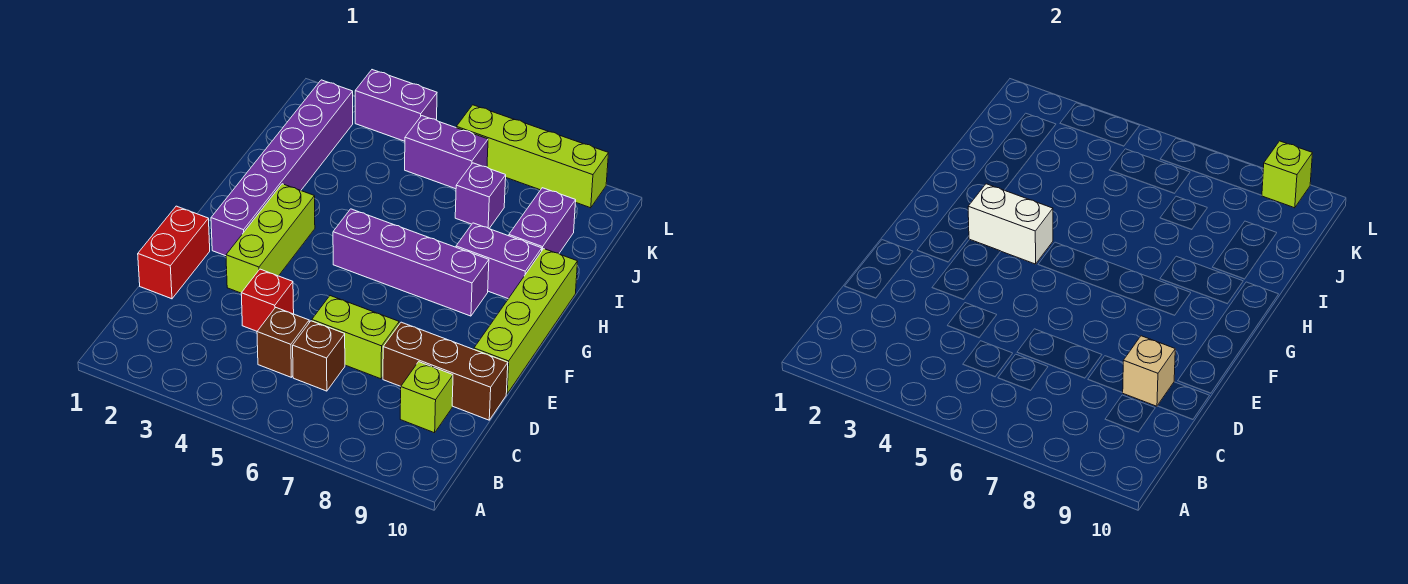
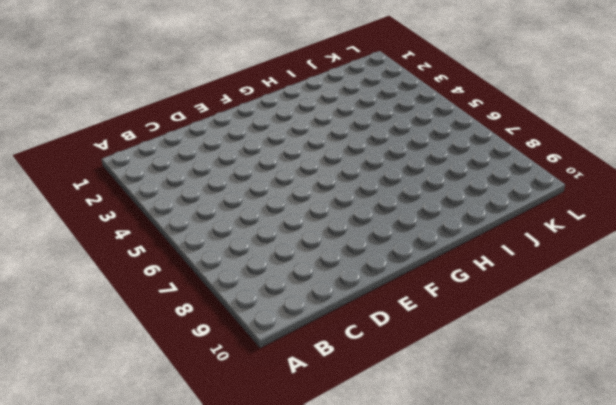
none -> brown 1x1 brick [257,308,309,377]
none -> brown 1x1 brick [293,321,345,391]
none -> lime 1x1 brick [400,362,453,433]

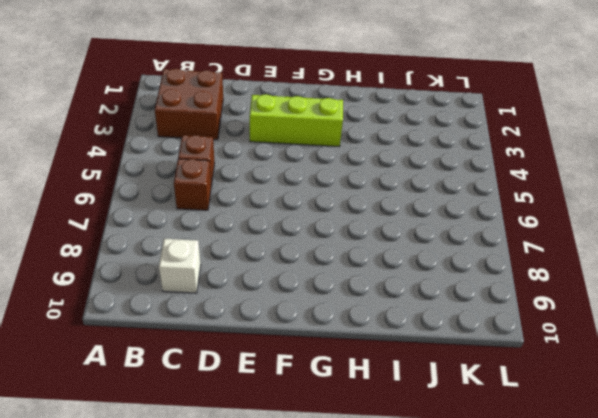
brown 2x2 brick [155,69,223,140] -> none
white 1x1 brick [159,238,201,293] -> lime 1x1 brick [400,362,453,433]
none -> red 1x2 brick [138,206,210,299]
none -> red 1x1 brick [241,269,294,331]
none -> lime 1x2 brick [312,296,399,379]

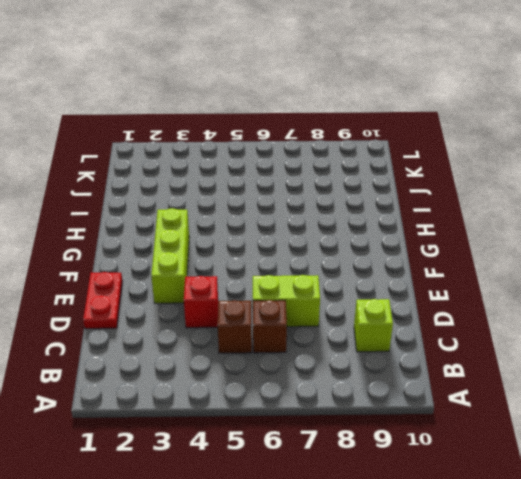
red 1x2 plate [83,272,123,329] -> red 1x2 brick [138,206,210,299]
none -> brown 1x3 brick [383,322,508,420]
none -> lime 1x4 brick [474,249,578,394]
none -> purple 1x6 brick [211,80,353,256]

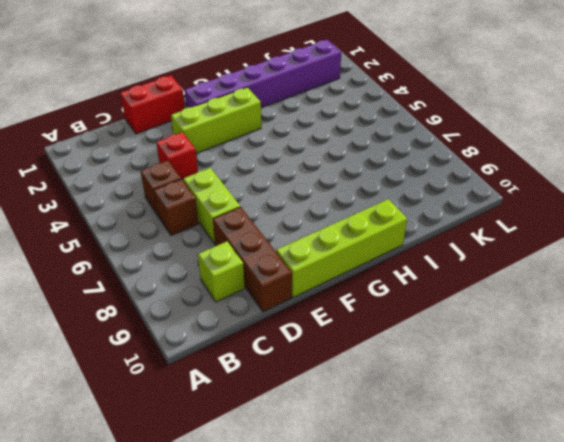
none -> purple 1x4 brick [333,209,489,316]
none -> purple 1x2 brick [456,223,542,299]
none -> purple 1x2 brick [509,188,576,253]

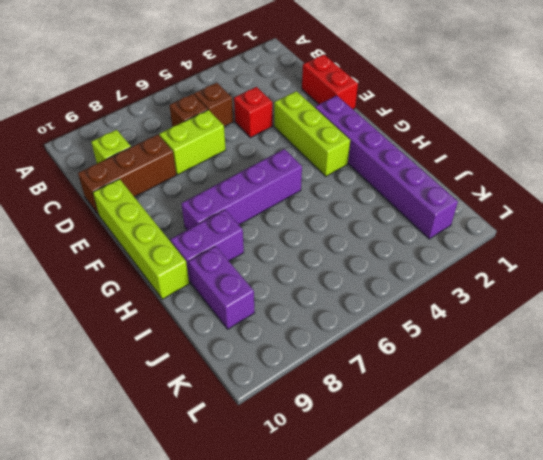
none -> purple 1x1 brick [455,163,506,228]
none -> purple 1x2 brick [405,116,488,189]
none -> purple 1x2 brick [355,70,437,141]

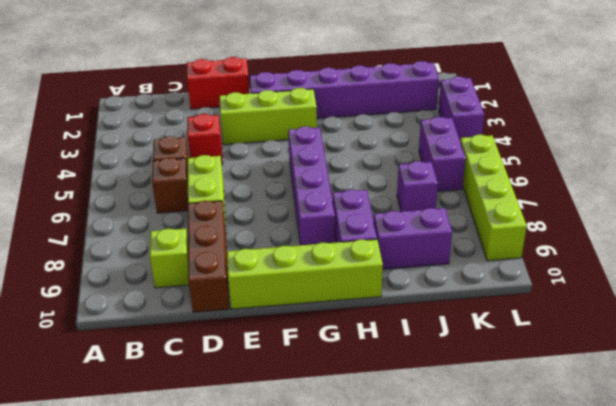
none -> tan 1x1 brick [1122,336,1175,406]
none -> white 1x2 brick [968,184,1053,264]
none -> lime 1x1 brick [1262,141,1313,208]

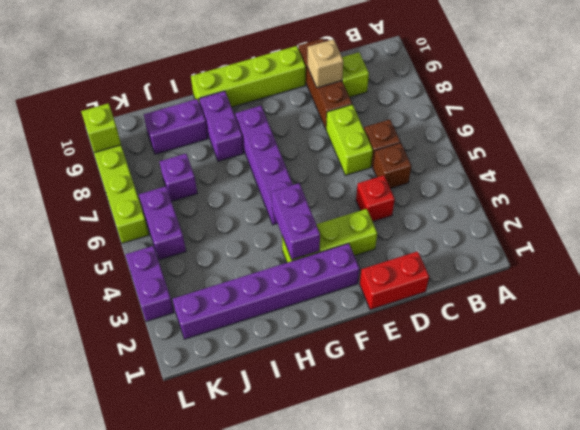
purple 1x2 brick [271,183,320,259] -> white 1x2 brick [968,184,1053,264]

